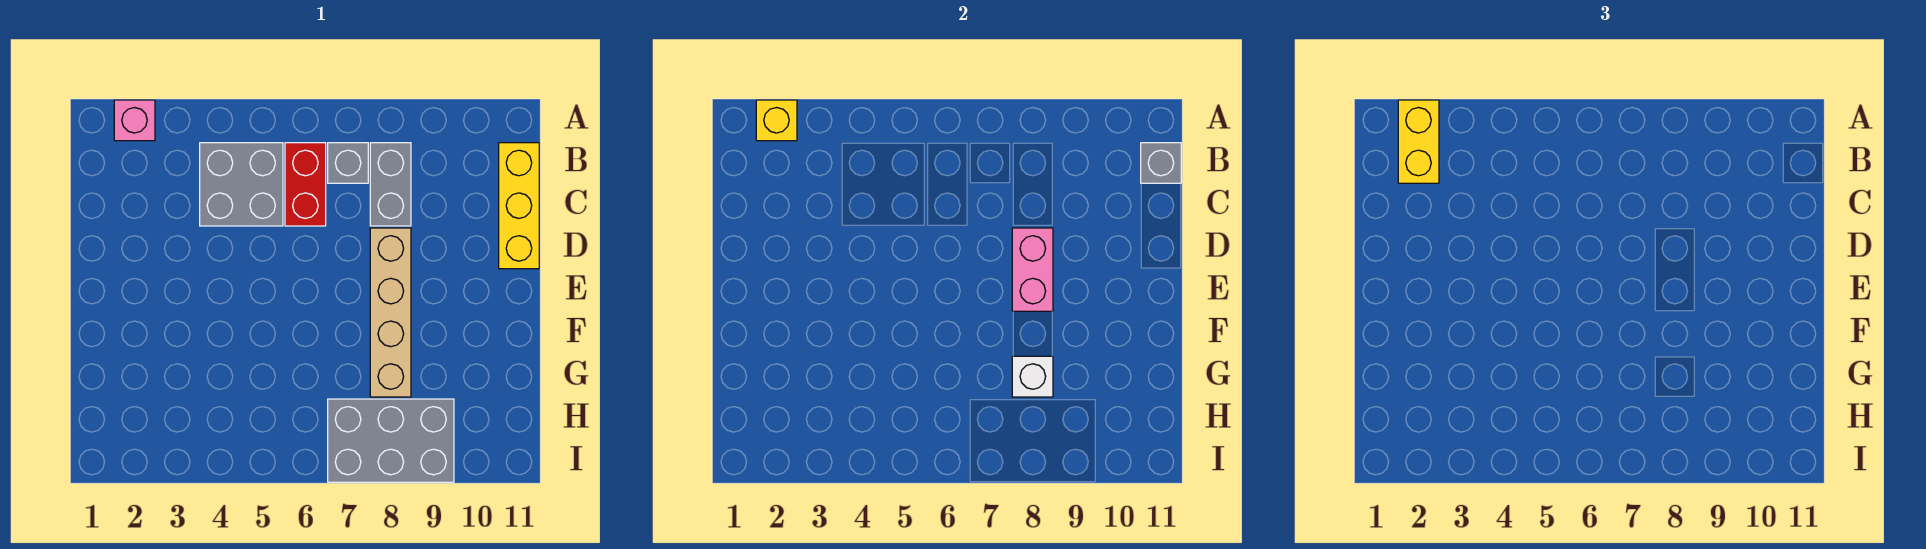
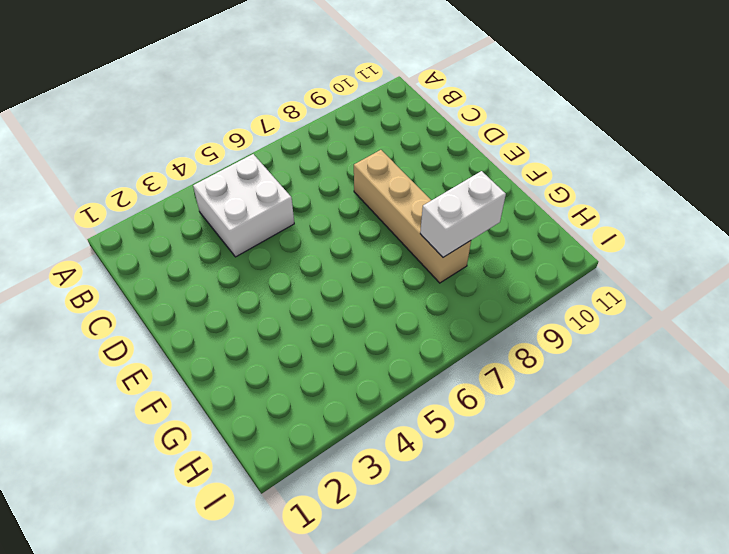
white 2x2 brick [193,154,294,257] -> grey 2x2 brick [200,143,283,226]
white 1x2 brick [420,171,506,257] -> white 1x1 brick [1012,356,1053,397]
none -> pink 1x1 brick [114,100,155,141]
none -> red 1x2 brick [285,143,326,226]
none -> grey 1x1 brick [328,143,368,183]

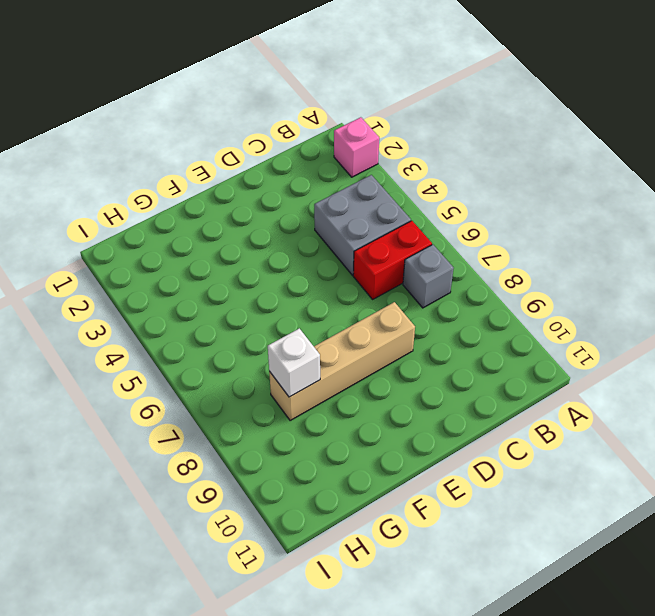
none -> grey 1x2 brick [370,143,411,226]
none -> yellow 1x3 brick [499,143,539,269]
none -> grey 2x3 brick [328,399,454,482]

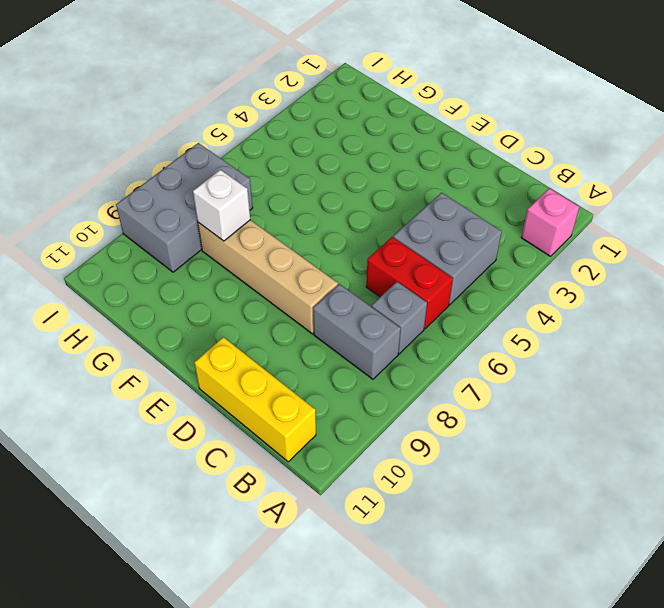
none -> yellow 1x1 brick [756,100,797,141]
none -> grey 1x1 brick [1141,143,1181,183]
none -> pink 1x2 brick [1012,228,1053,311]

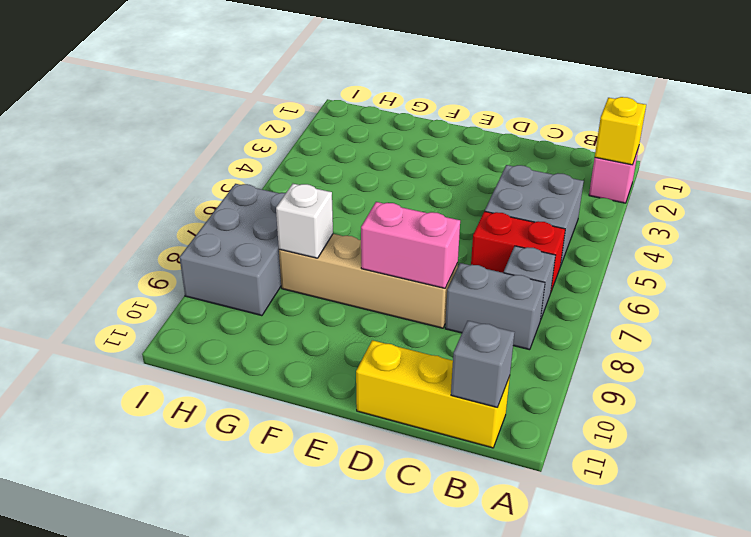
none -> yellow 1x2 brick [1398,100,1439,183]

